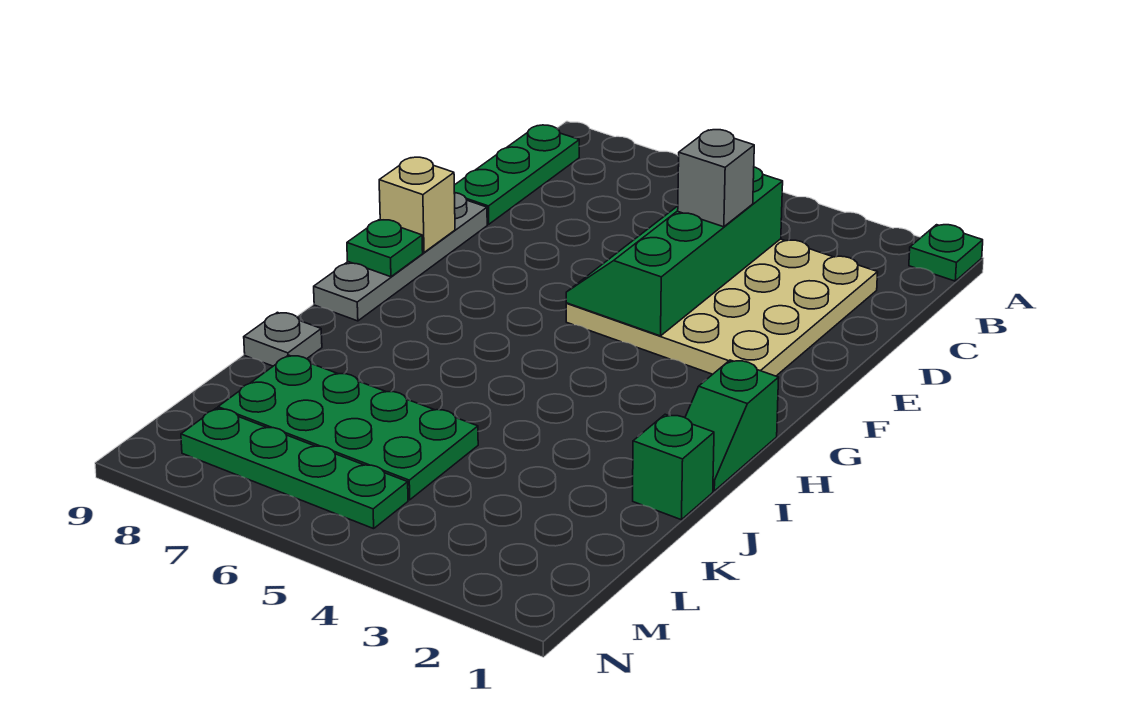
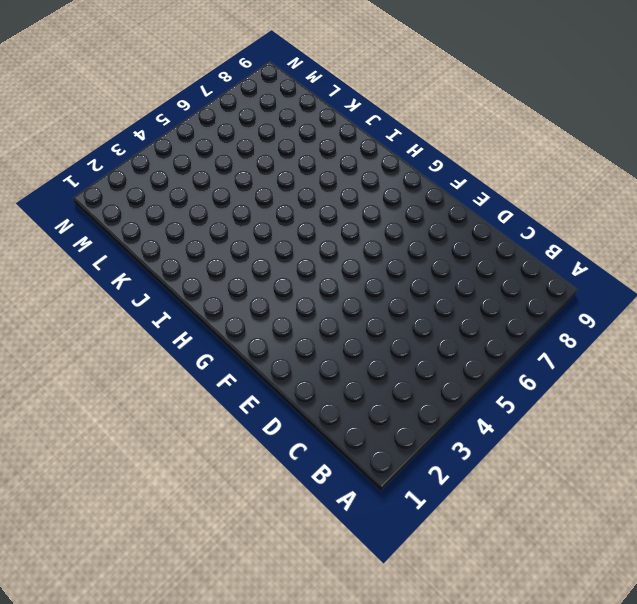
none -> green 1x1 plate [909,225,983,281]
none -> green 1x3 plate [454,125,579,224]
none -> tan 4x4 plate [566,239,878,376]

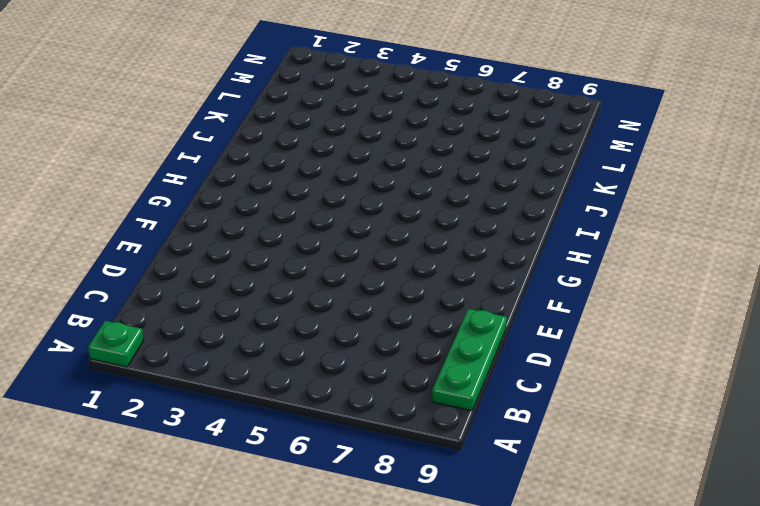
none -> tan 4x4 plate [566,239,878,376]
none -> grey 1x4 plate [314,193,487,321]
none -> green 1x2 slope [685,360,779,491]

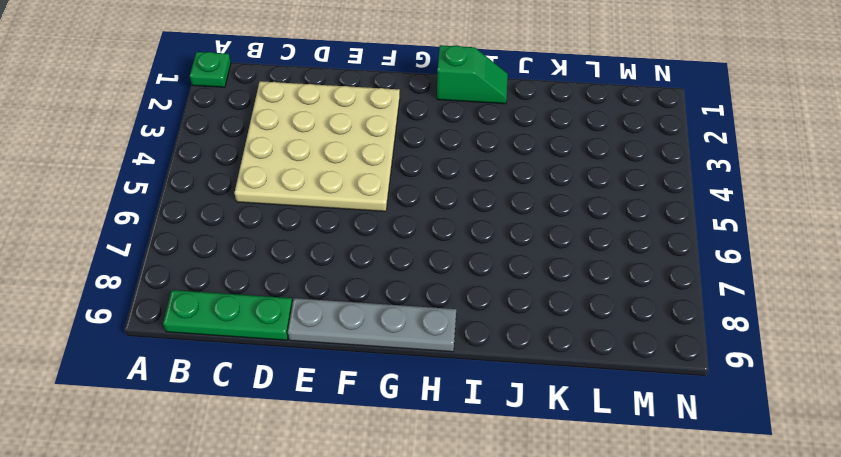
none -> green 1x1 brick [633,414,714,520]
none -> grey 1x1 plate [244,312,322,366]
none -> green 2x4 plate [218,355,478,500]

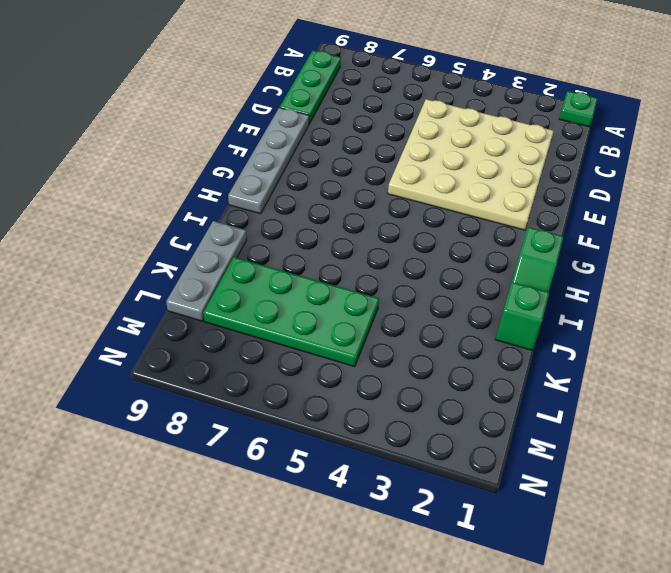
grey 1x3 plate [166,221,247,321] -> grey 1x1 plate [244,312,322,366]
none -> green 1x4 plate [181,408,408,529]
none -> green 2x4 slope [566,167,783,336]
none -> tan 1x1 brick [379,157,455,252]

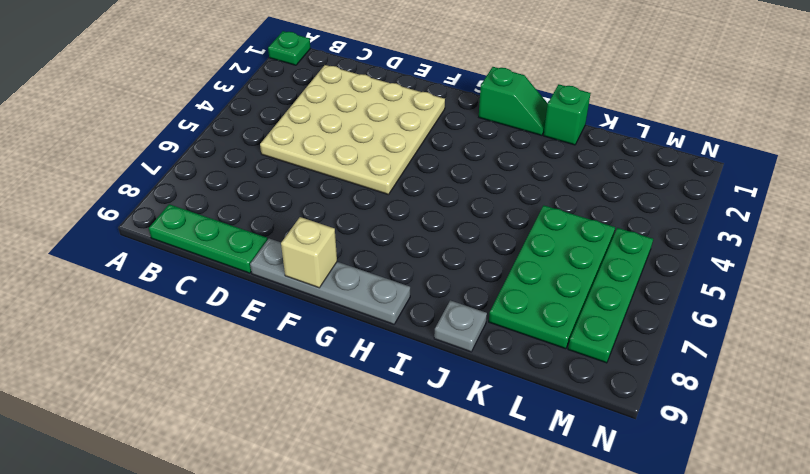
none -> green 2x4 slope [566,167,783,336]
none -> green 1x1 plate [347,220,423,277]
none -> grey 1x1 brick [678,130,754,227]

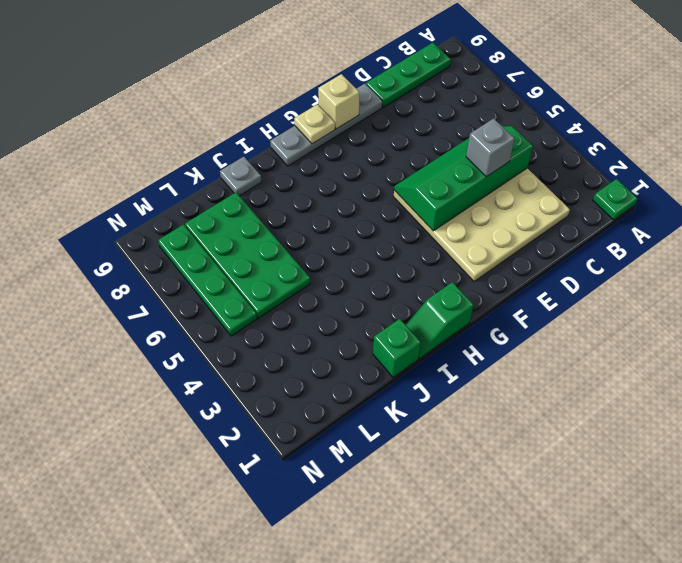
tan 1x1 plate [294,104,335,144] -> green 1x1 plate [347,220,423,277]

